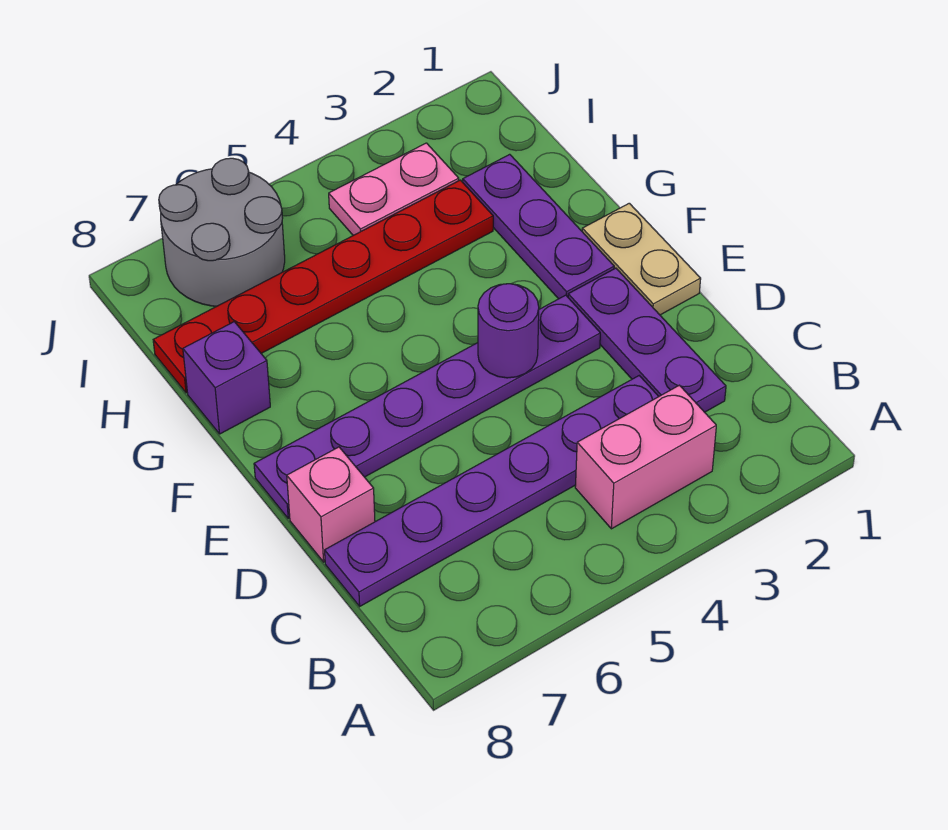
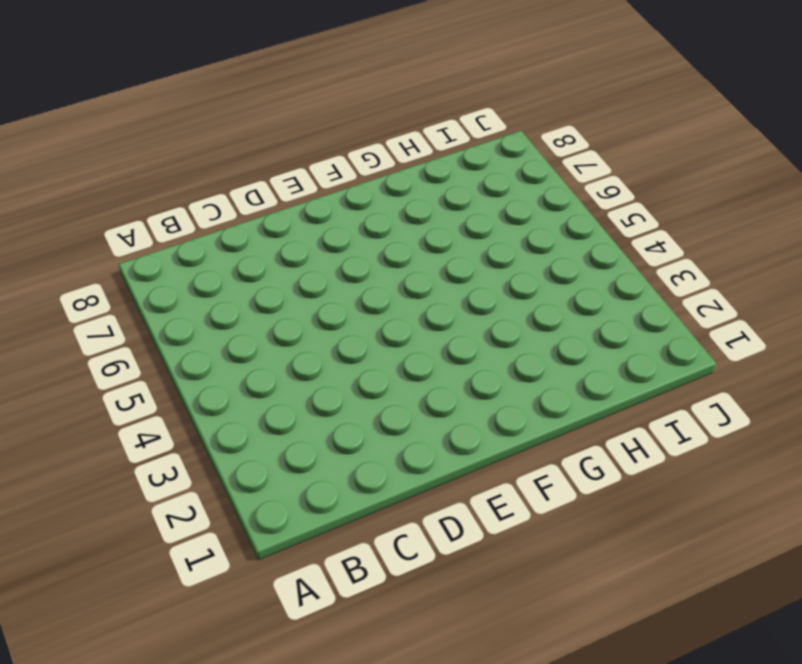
none -> pink 1x2 brick [575,385,716,529]
none -> purple 1x3 plate [568,268,726,412]
none -> purple 1x6 plate [325,376,659,606]

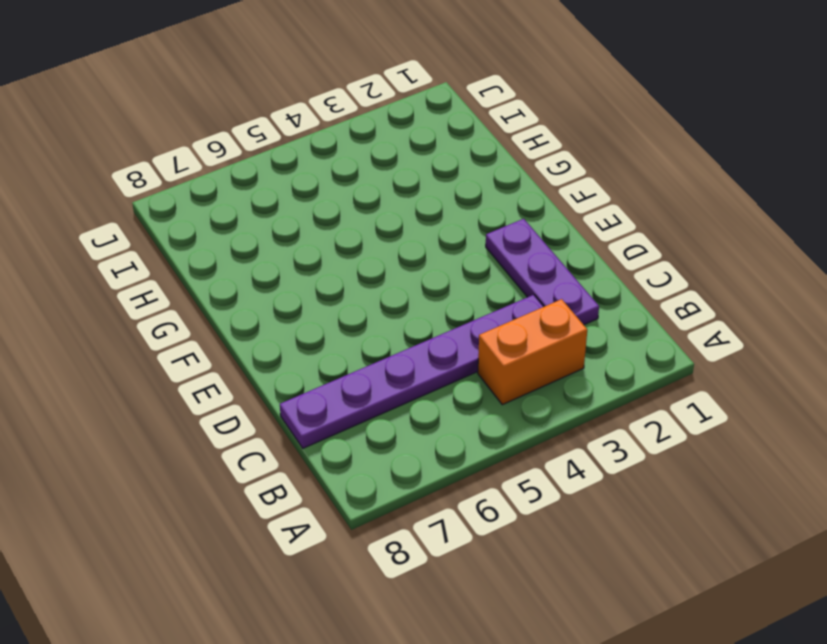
orange 1x2 brick [478,299,587,405] -> pink 1x2 brick [575,385,716,529]
none -> pink 1x1 brick [287,447,375,562]
none -> tan 1x2 plate [582,203,701,315]
none -> purple 1x6 plate [254,295,600,519]

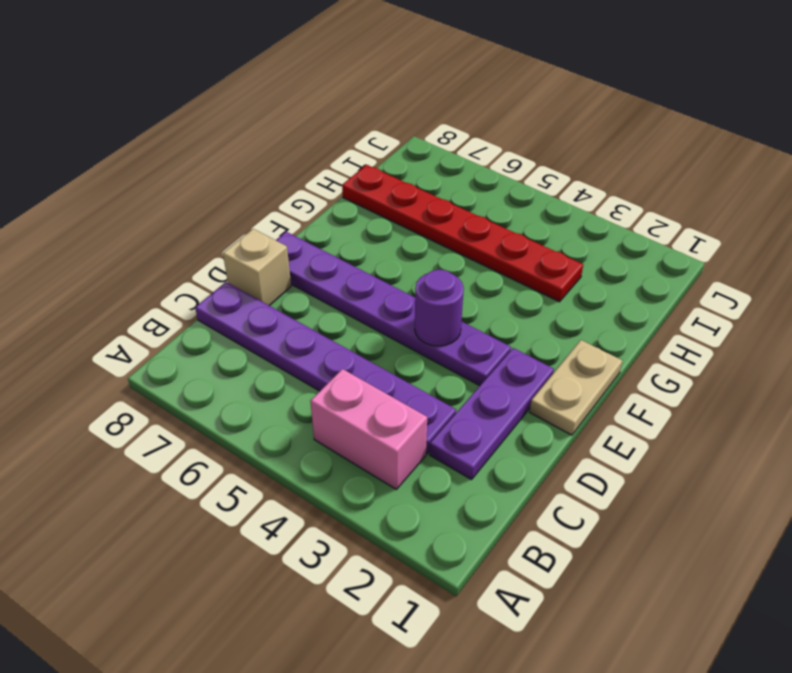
tan 1x1 brick [223,229,291,306] -> pink 1x1 brick [287,447,375,562]
none -> purple 1x3 plate [463,154,614,299]
none -> purple 1x1 brick [183,322,270,434]
none -> pink 1x2 plate [329,143,459,235]

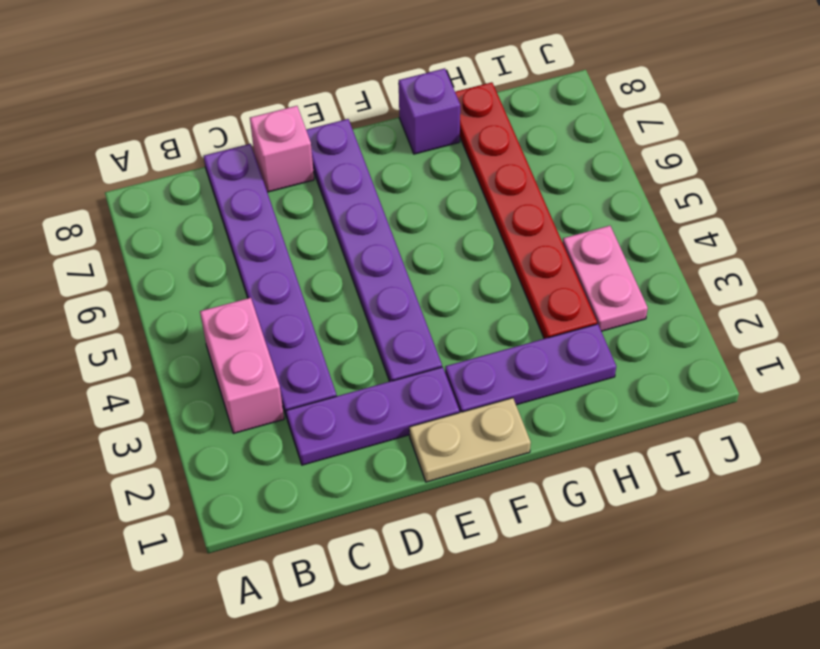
none -> grey 2x2 round brick [159,158,285,306]
none -> purple 1x1 round brick [478,284,539,378]

